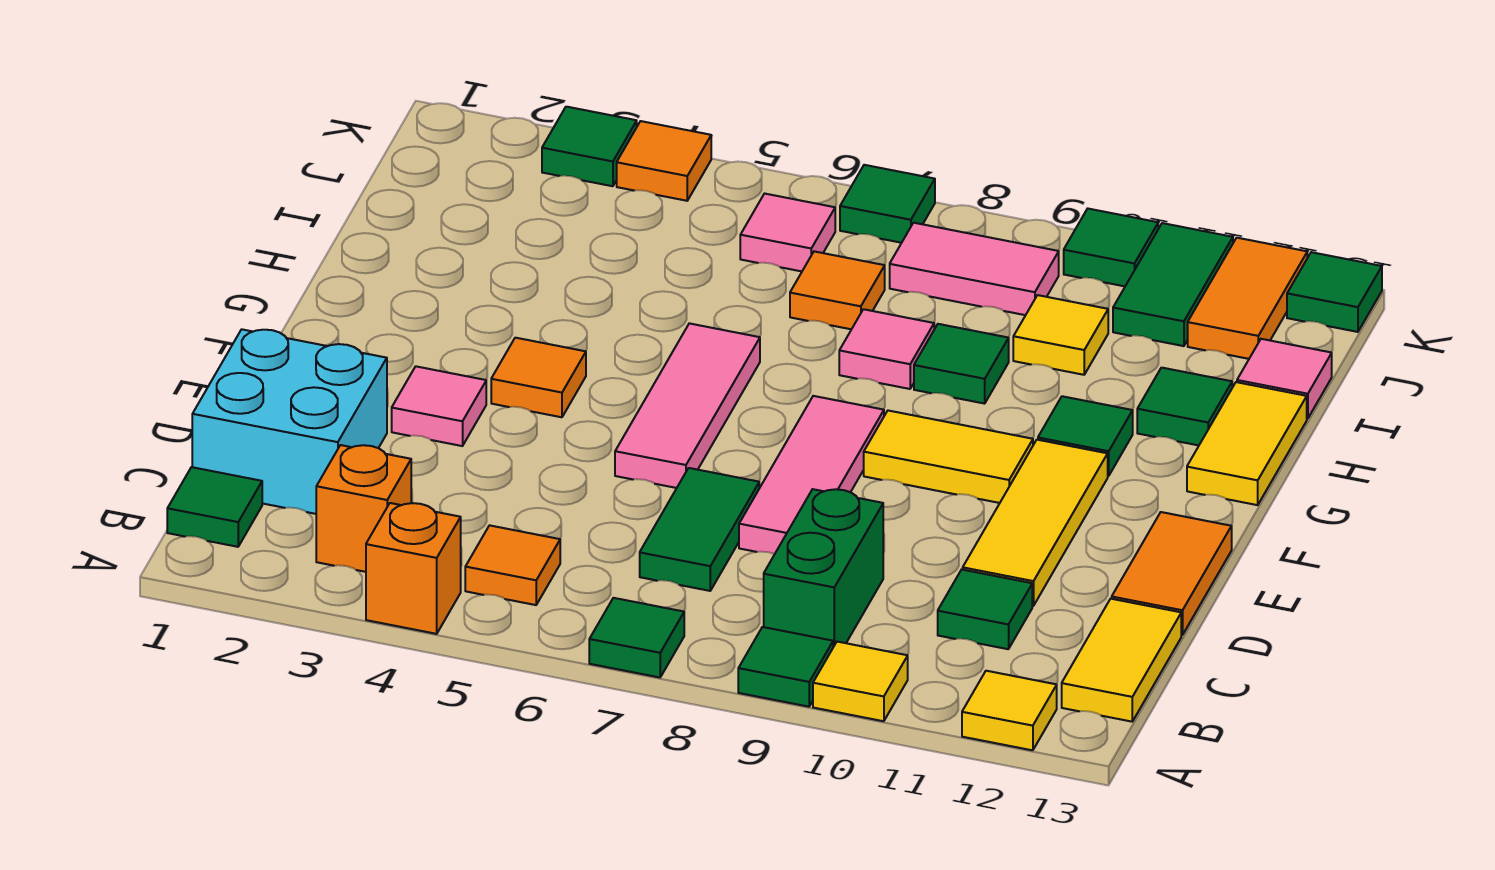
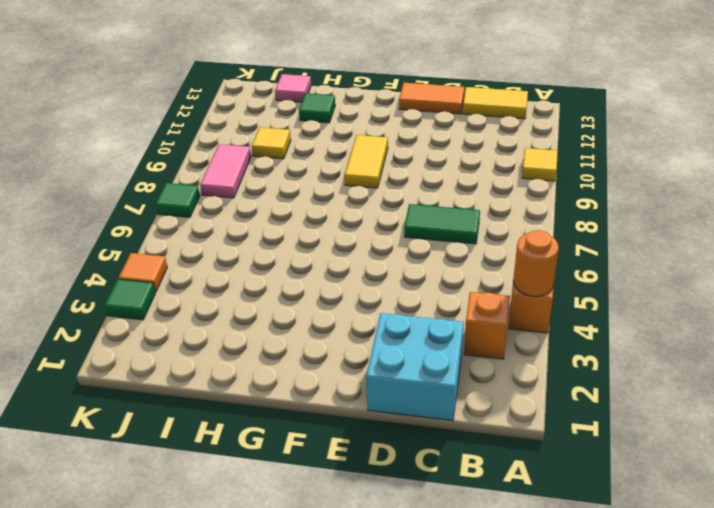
orange 1x1 round brick [513,230,559,296] -> none
none -> green 1x1 tile [589,598,684,677]
none -> green 1x1 tile [738,627,833,707]
none -> yellow 1x1 tile [962,671,1057,750]
none -> green 1x1 tile [167,467,262,547]

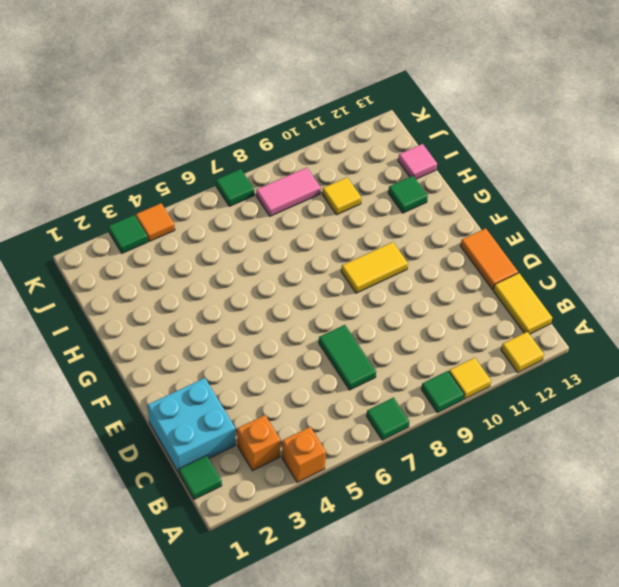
none -> orange 1x1 tile [465,525,560,605]
none -> green 1x2 brick [764,489,883,647]
none -> green 1x1 tile [938,570,1032,649]
none -> pink 1x3 tile [739,396,884,554]

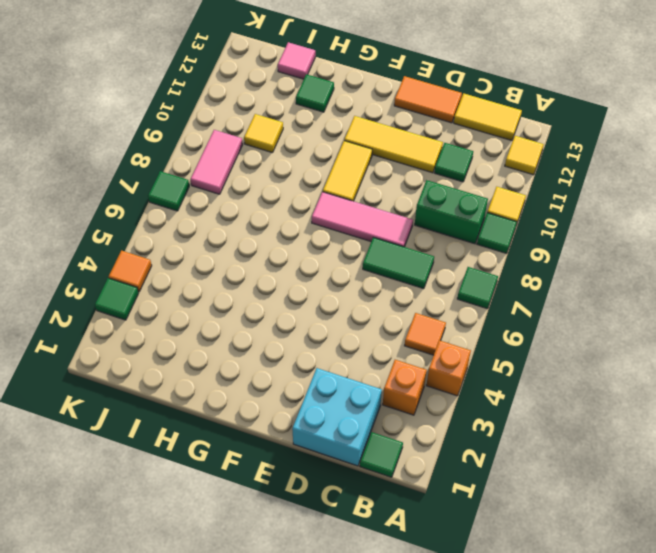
none -> pink 1x1 tile [392,366,486,446]
none -> pink 1x3 tile [615,323,760,488]
none -> orange 1x1 tile [491,338,586,417]
none -> green 1x1 tile [1038,396,1133,476]

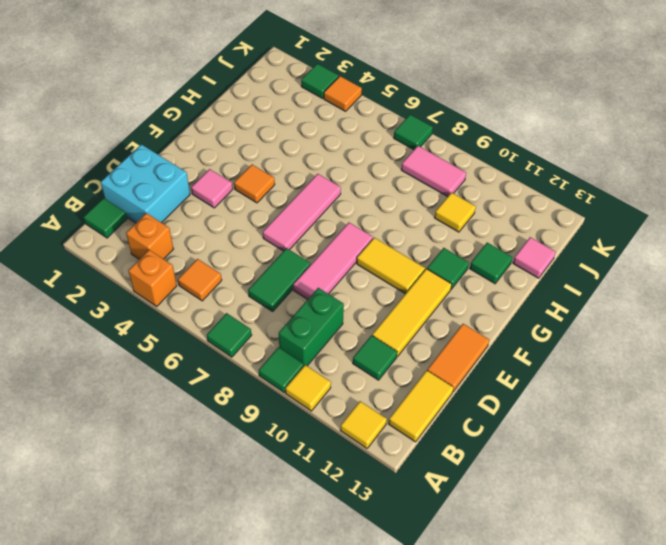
none -> yellow 1x2 tile [1187,382,1307,505]
none -> pink 1x1 tile [839,309,934,389]
none -> green 1x1 tile [914,324,1009,404]
none -> orange 1x1 tile [790,251,885,329]

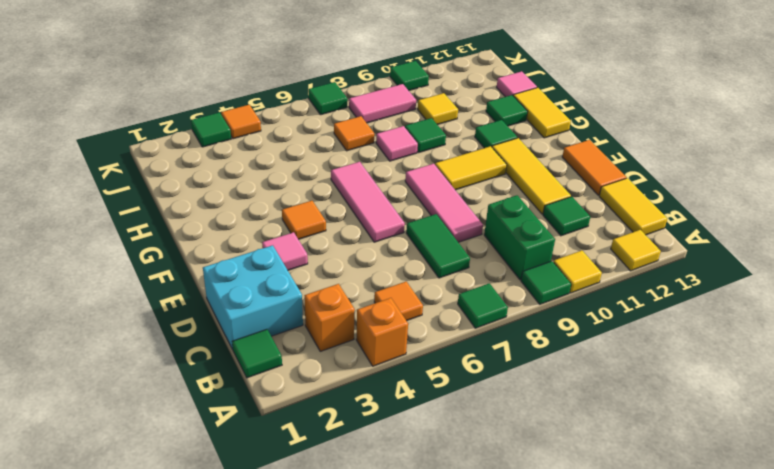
none -> pink 1x1 tile [740,194,835,271]
none -> green 1x2 tile [1113,223,1233,346]
none -> orange 1x2 tile [1188,238,1307,359]
none -> green 1x1 tile [1287,252,1382,332]

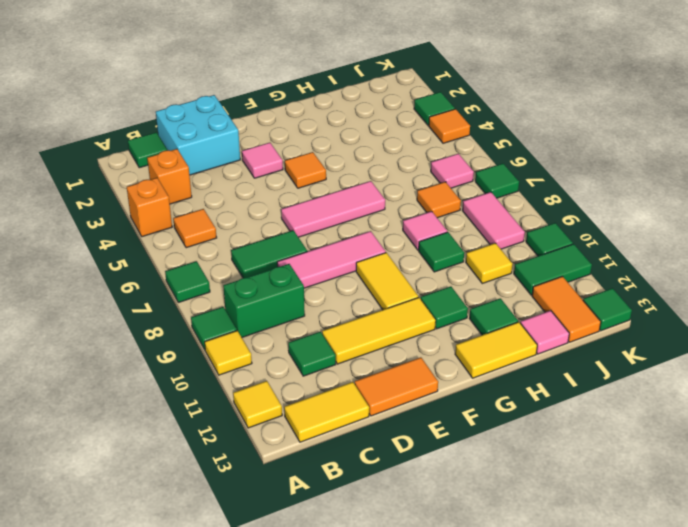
orange 1x2 tile [532,276,601,342] -> orange 1x2 tile turned to [1188,238,1307,359]

